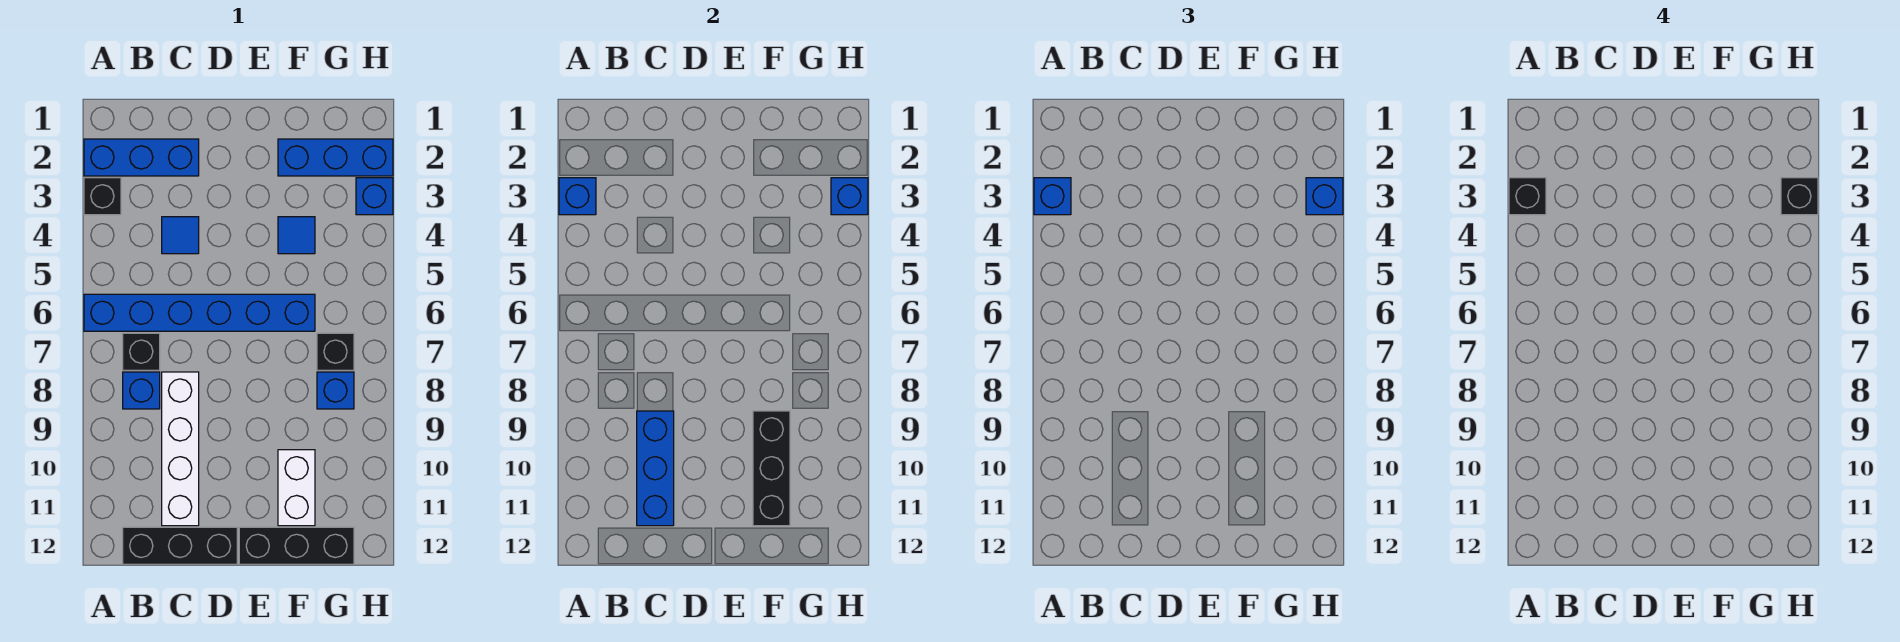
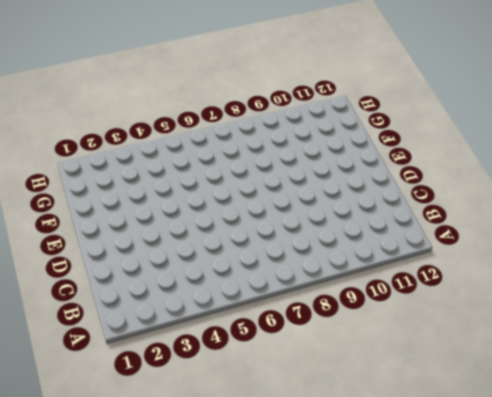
none -> blue 1x3 brick [84,139,199,176]
none -> black 1x1 brick [84,178,121,215]
none -> blue 1x6 brick [84,294,315,331]

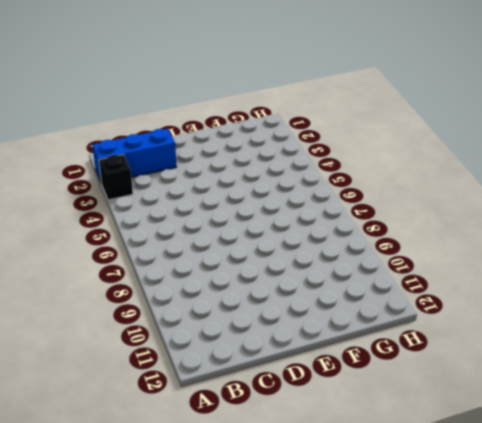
none -> blue 1x6 brick [84,294,315,331]
none -> black 1x1 brick [123,333,160,370]
none -> blue 1x1 brick [123,372,160,409]

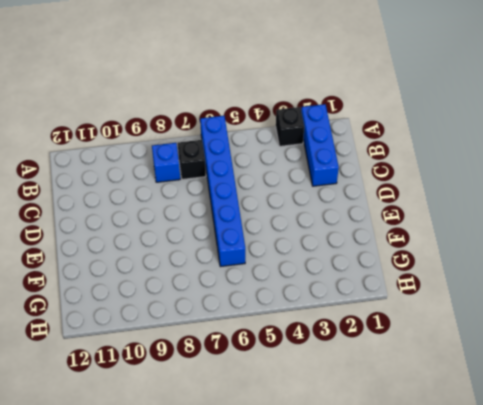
none -> black 1x3 brick [123,527,237,564]
none -> blue 1x1 tile [162,217,199,254]
none -> white 1x4 brick [162,372,199,526]

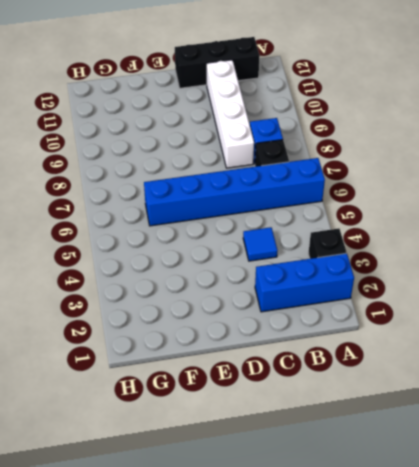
none -> black 1x3 brick [239,527,354,564]
none -> blue 1x3 brick [278,139,393,176]
none -> blue 1x1 tile [278,217,315,254]

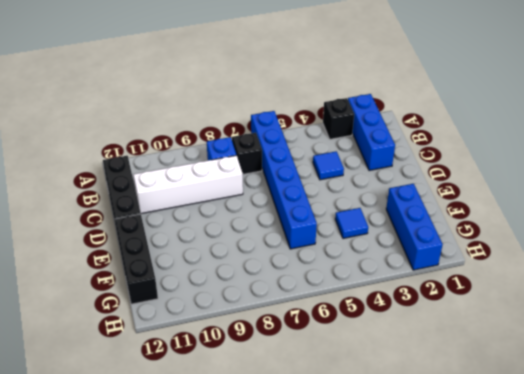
none -> white 1x2 brick [278,450,315,526]
none -> black 1x1 brick [317,333,354,370]
none -> blue 1x1 brick [317,372,354,409]

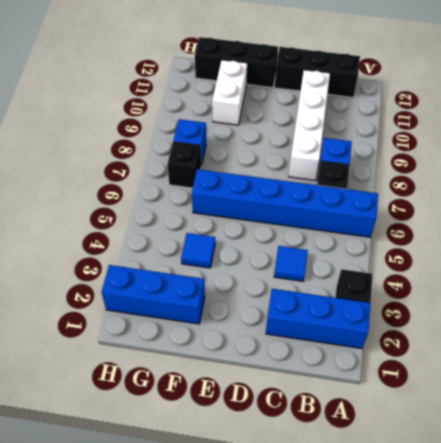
none -> blue 1x1 brick [356,178,393,215]
none -> blue 1x1 brick [559,178,596,215]
none -> blue 1x3 brick [637,411,674,526]

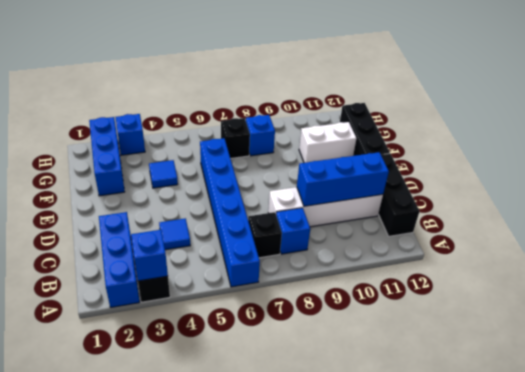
none -> black 1x3 brick [753,411,790,526]
none -> blue 1x1 brick [831,178,868,215]
none -> blue 1x1 brick [1034,178,1071,215]

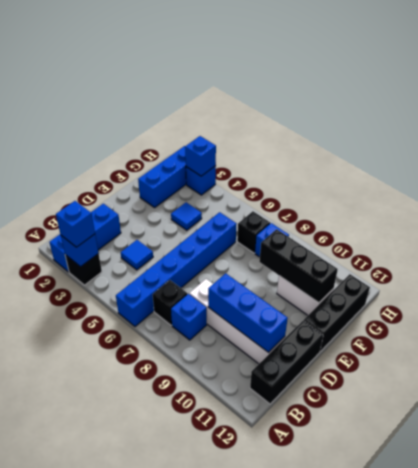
none -> blue 1x1 brick [1306,178,1343,215]
none -> black 1x1 brick [1509,178,1546,215]
none -> black 1x1 brick [1781,178,1818,215]

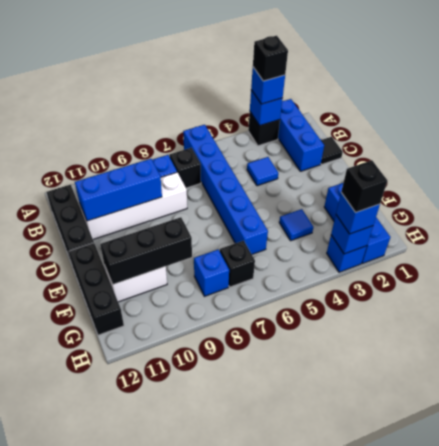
black 1x1 tile [321,137,343,164] -> none

